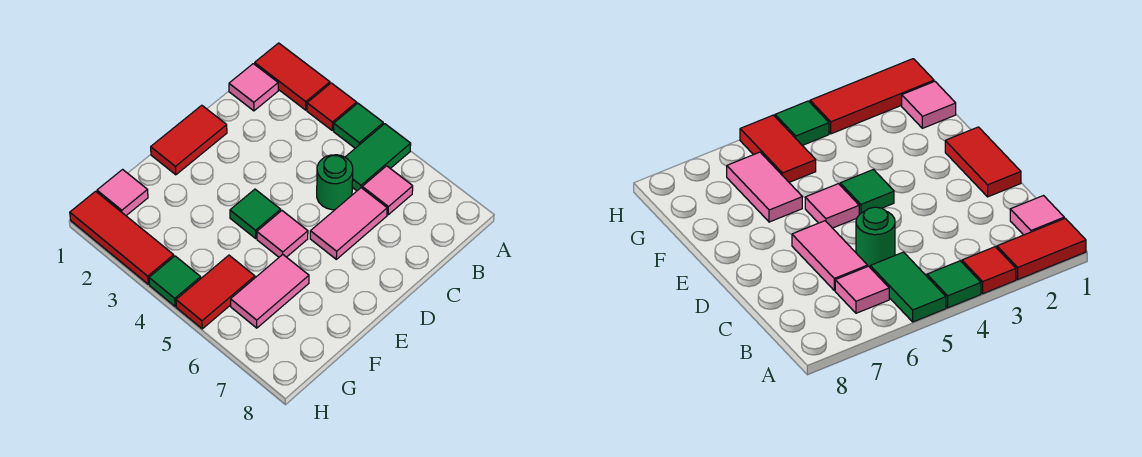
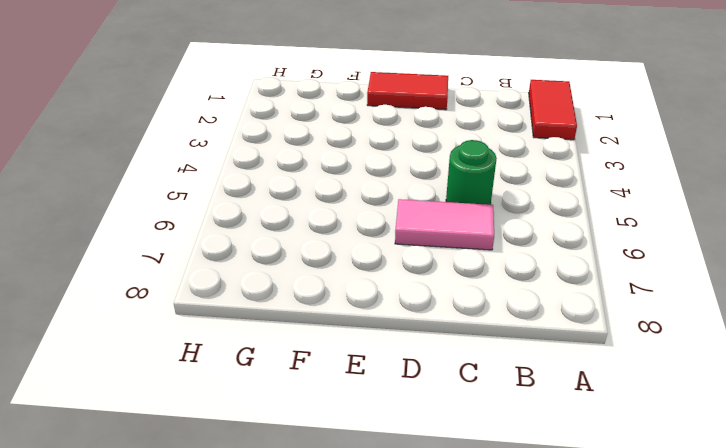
none -> red 1x1 tile [307,83,357,130]
none -> green 1x1 tile [334,103,383,148]
none -> green 1x2 tile [345,124,411,191]

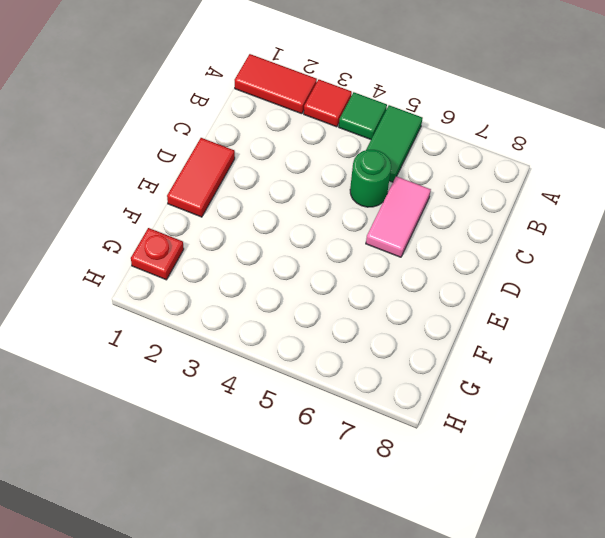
red 1x1 plate [131,228,184,280] -> pink 1x1 tile [97,169,148,216]
none -> pink 1x1 tile [229,64,278,111]
none -> pink 1x1 tile [362,166,413,215]
none -> green 1x1 tile [230,189,281,238]

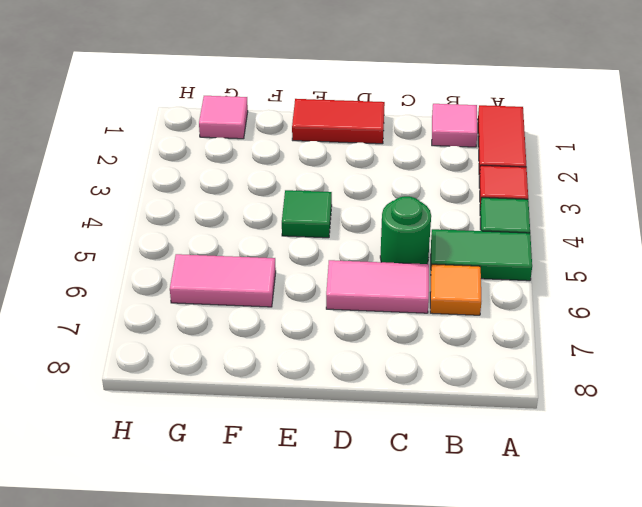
orange 1x1 tile [430,264,481,315] -> pink 1x1 tile [362,166,413,215]
none -> pink 1x1 tile [257,211,308,257]
none -> red 1x2 tile [176,255,255,329]
none -> red 1x3 tile [70,191,174,284]

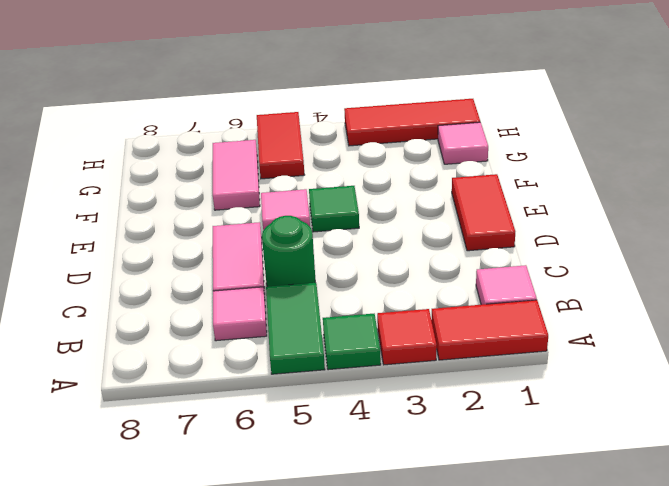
none -> green 1x1 tile [149,256,201,307]

